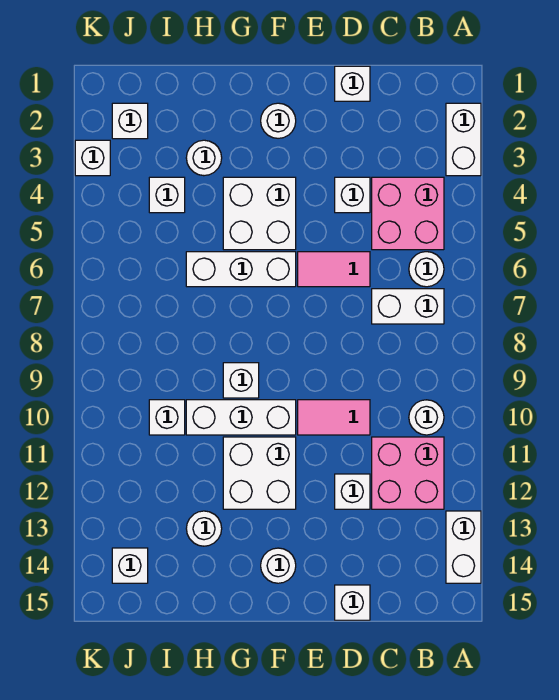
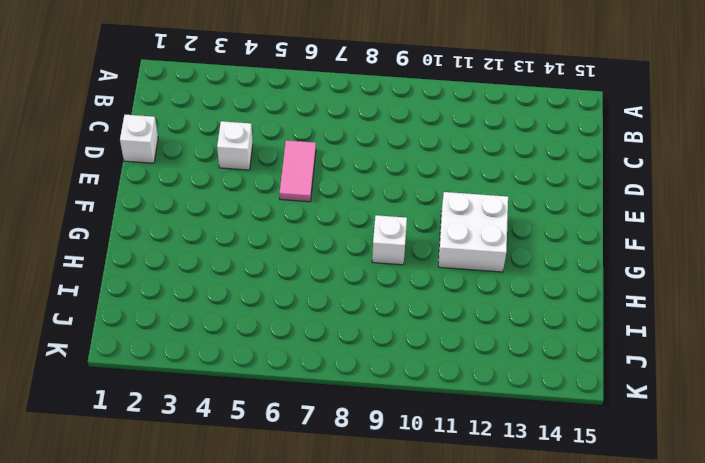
none -> white 1x2 brick [446,103,481,176]
none -> white 1x2 brick [446,511,481,583]
none -> pink 2x2 brick [372,177,444,250]

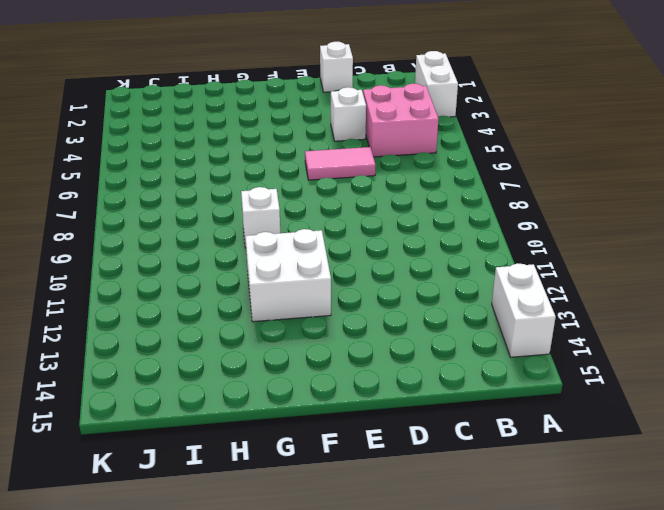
none -> white 1x1 round brick [409,252,444,287]
none -> white 1x2 brick [372,289,444,324]
none -> white 1x1 round brick [409,400,444,435]

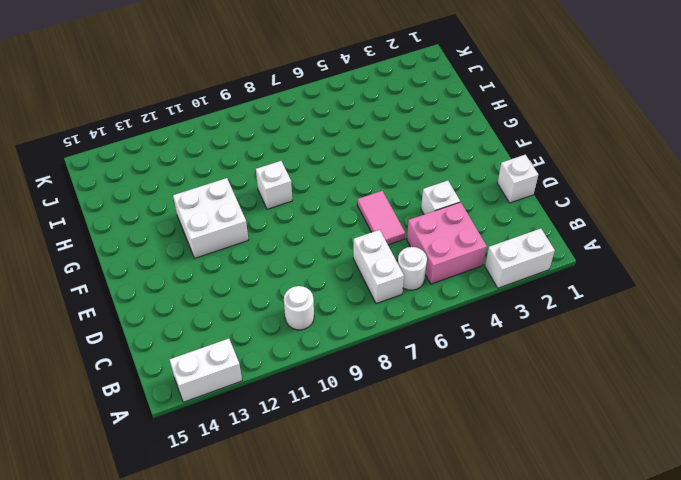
none -> pink 2x2 brick [372,437,444,509]
none -> pink 1x2 tile [298,400,370,435]
none -> white 1x1 brick [335,474,370,509]

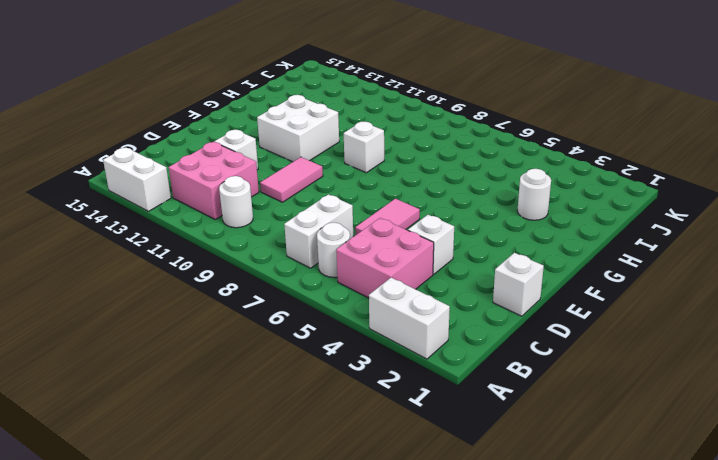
none -> white 1x1 brick [335,585,370,620]
none -> white 1x1 round brick [261,103,296,138]
none -> white 2x2 brick [223,177,296,250]

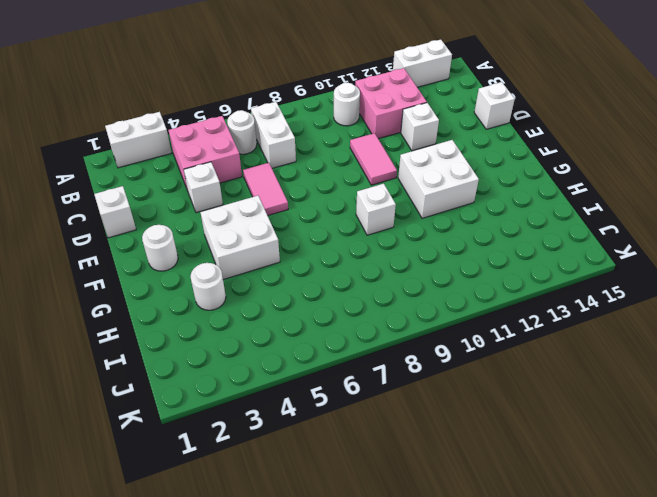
none -> white 1x3 brick [186,252,296,287]
none -> white 1x3 brick [186,400,296,435]
none -> white 1x1 round brick [261,548,296,583]

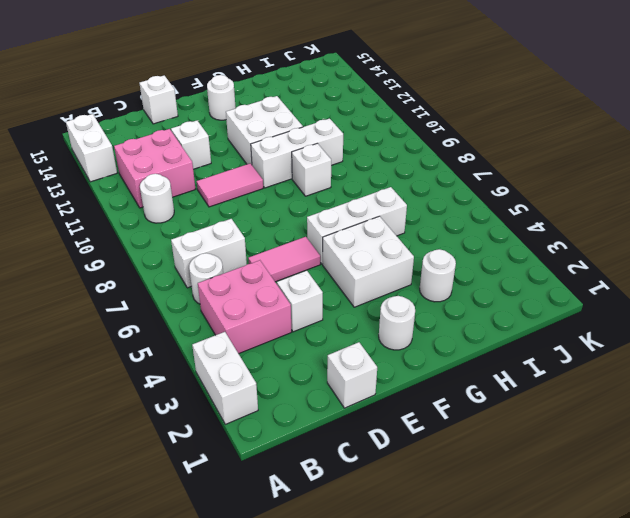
none -> white 1x1 round brick [186,511,222,546]
none -> white 1x1 brick [149,177,185,213]
none -> white 1x1 brick [149,400,185,435]

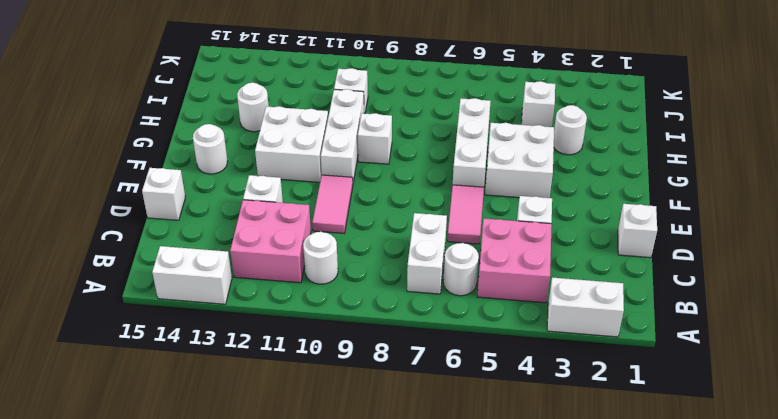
none -> white 1x1 round brick [261,103,296,138]
none -> white 1x1 brick [112,103,148,139]
none -> white 1x1 brick [112,548,148,583]

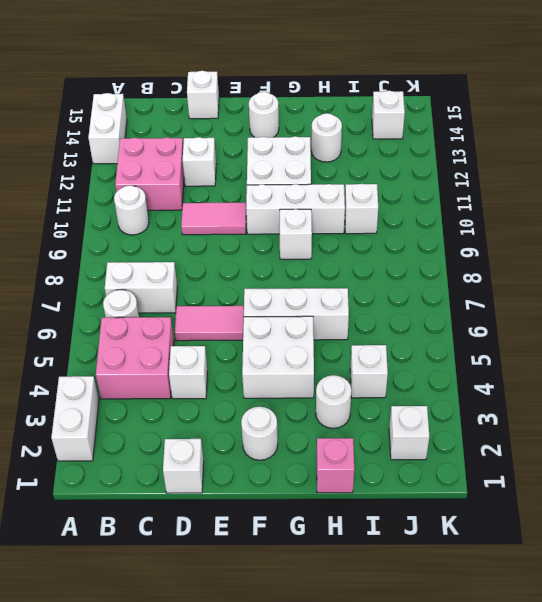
pink 1x1 brick [317,438,354,493] -> none
none -> white 1x1 brick [75,140,110,176]

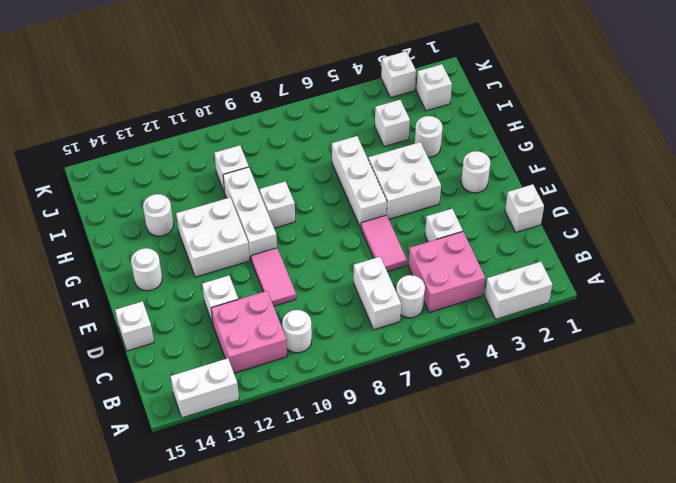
none -> white 1x1 brick [112,548,148,583]

